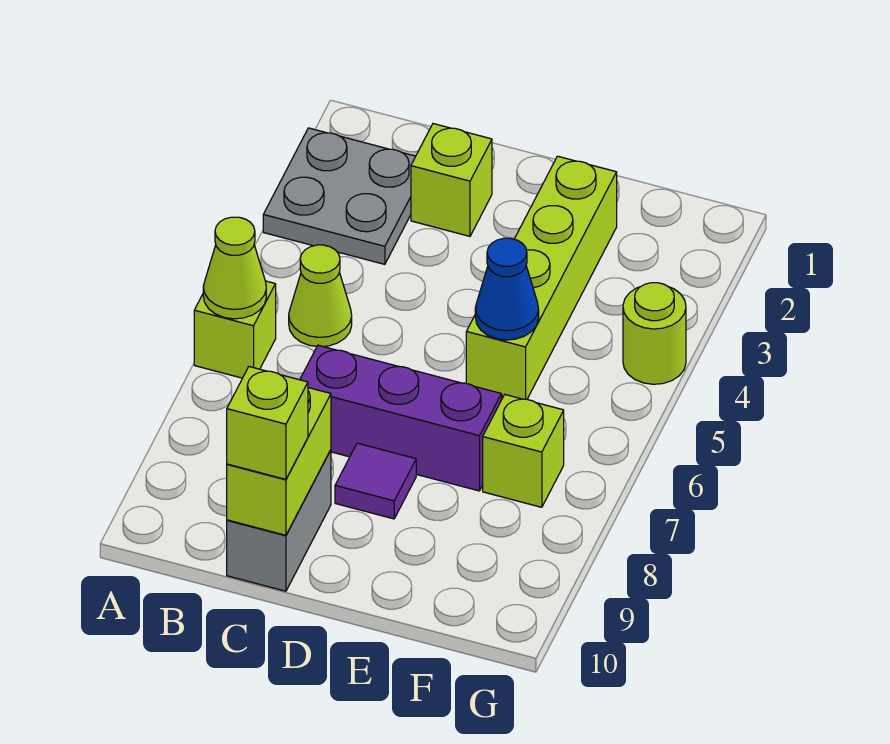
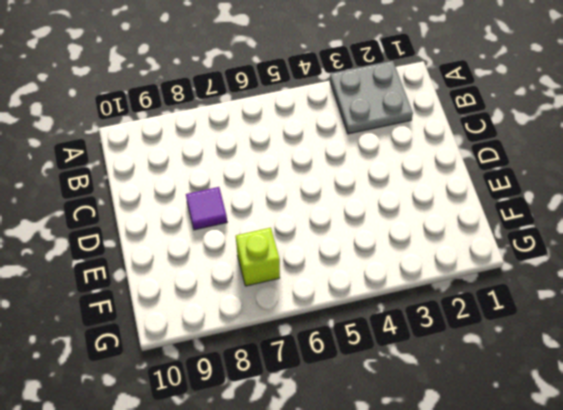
none -> lime 1x1 brick [194,281,276,378]
none -> lime 1x1 cone [289,245,352,346]
none -> lime 1x1 brick [411,124,492,236]

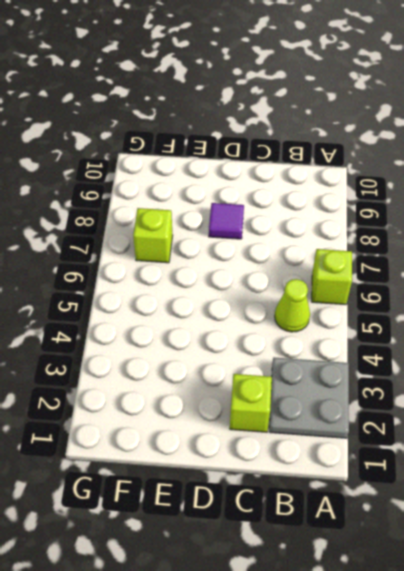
none -> purple 1x3 brick [300,345,502,491]
none -> grey 1x2 brick [227,450,331,591]
none -> lime 1x4 brick [466,156,617,399]

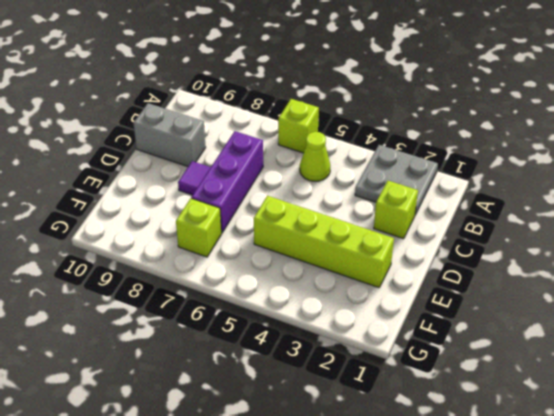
none -> lime 1x1 round brick [623,283,686,384]
none -> lime 1x1 cone [203,217,266,319]
none -> lime 1x2 brick [227,388,331,535]

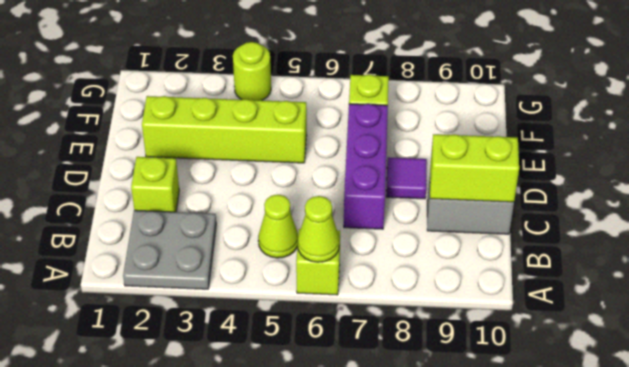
none -> blue 1x1 cone [475,238,539,340]
none -> lime 1x1 brick [227,367,308,479]

